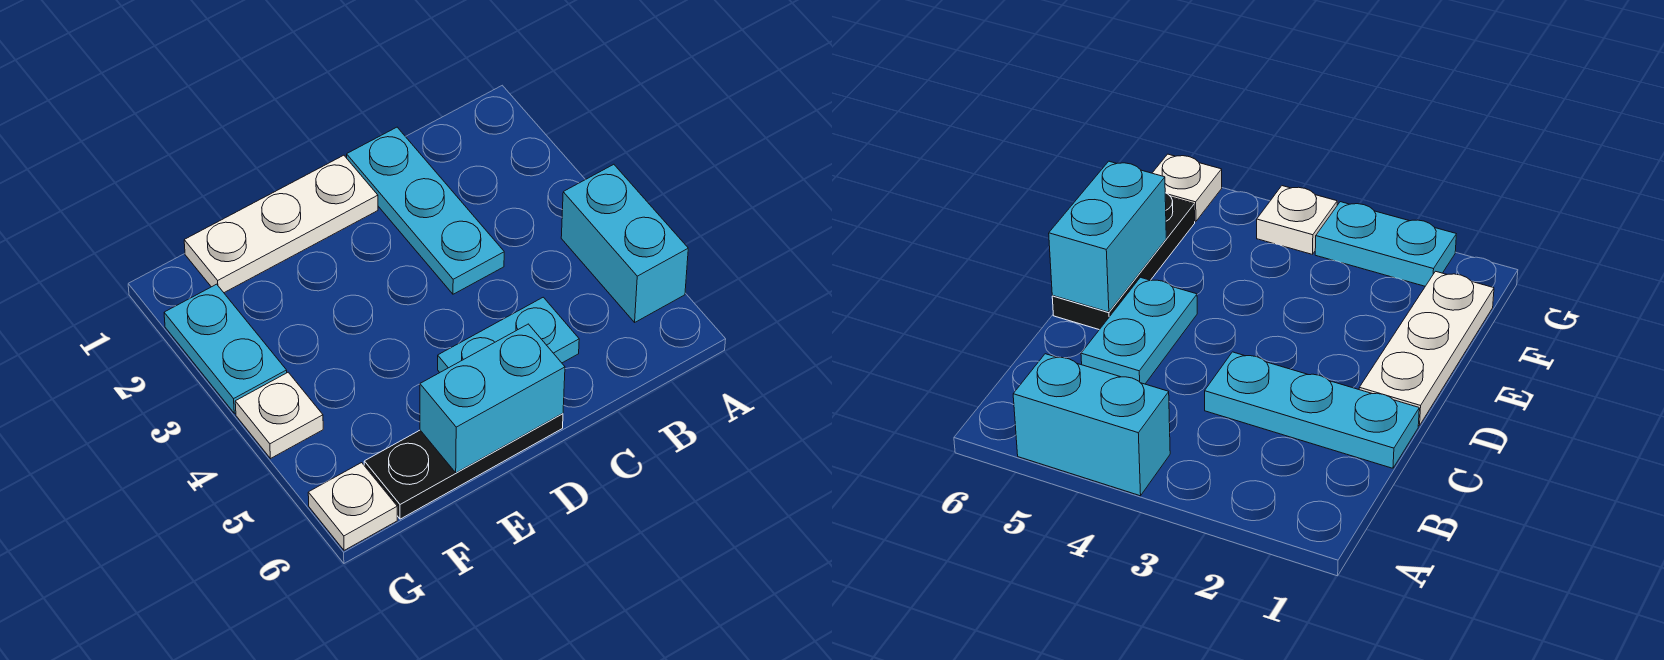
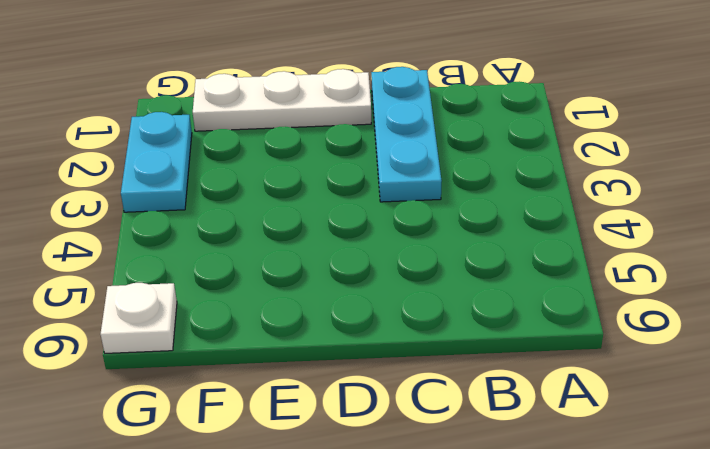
none -> cyan 1x2 brick [561,164,688,322]
none -> cyan 1x2 plate [438,297,579,372]

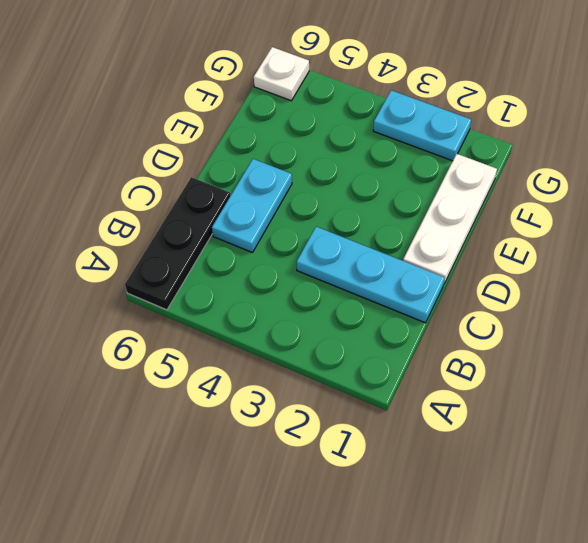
black 1x3 plate [125,177,230,310] -> black 1x3 plate moved to [364,414,563,519]
none -> cyan 1x2 brick [561,164,688,322]
none -> white 1x1 plate [235,372,323,459]

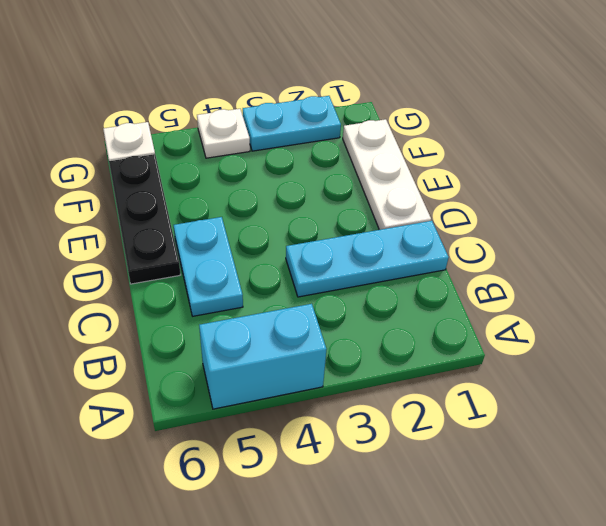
none -> cyan 1x2 brick [420,324,565,473]

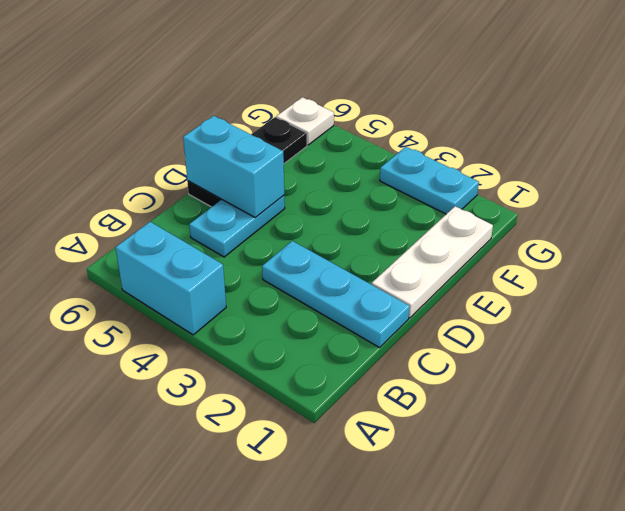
cyan 1x2 brick [183,116,284,218] -> cyan 1x2 brick turned to [420,324,565,473]
none -> white 1x1 plate [235,372,323,459]

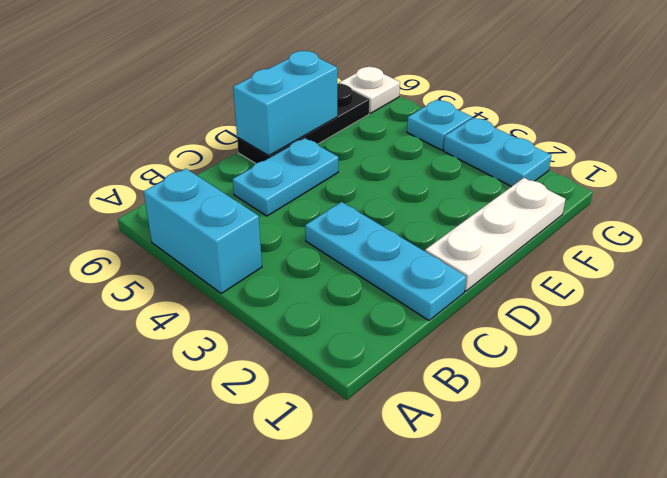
cyan 1x1 plate [407,100,472,150] -> white 1x1 plate [235,372,323,459]

